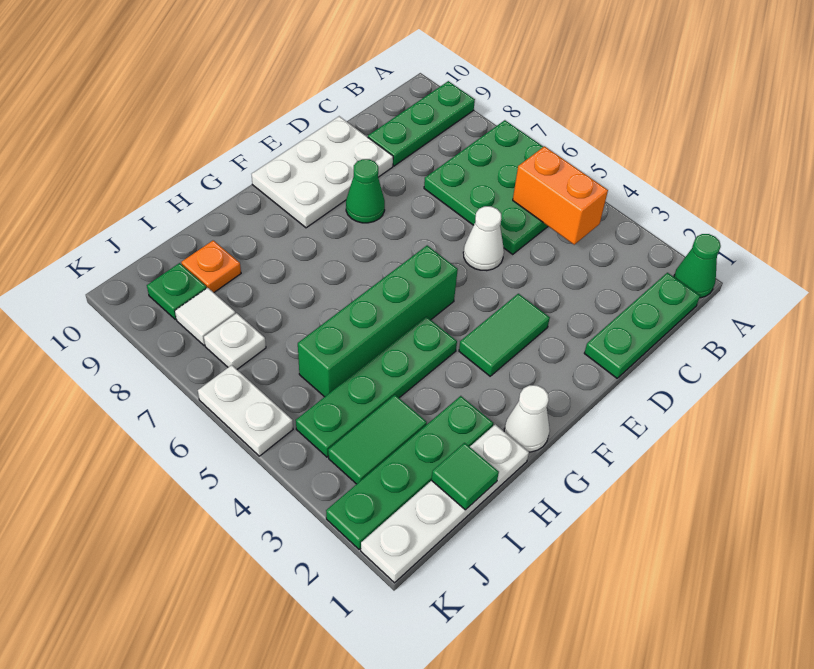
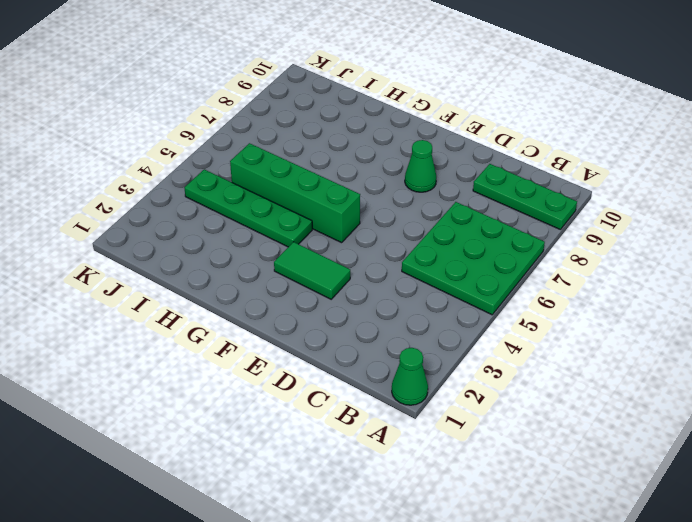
none -> green 1x3 plate [584,273,700,378]
none -> white 1x1 cone [463,206,504,271]
none -> white 2x3 plate [252,116,393,228]

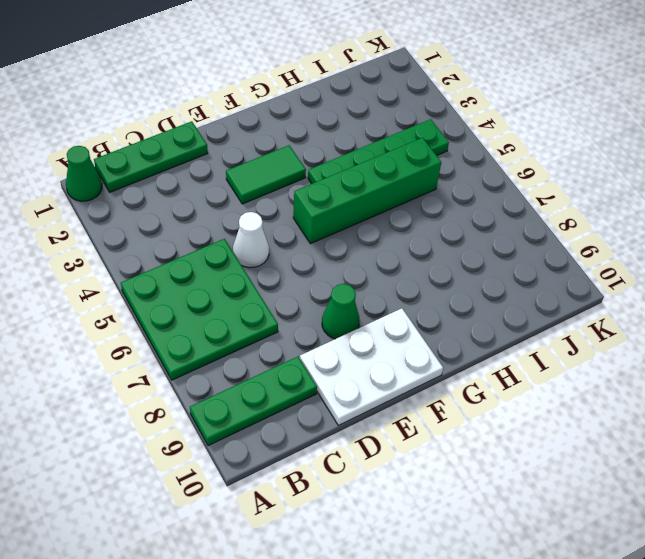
none -> white 1x1 cone [504,385,550,452]
none -> white 1x4 plate [361,424,529,583]
none -> green 1x4 plate [326,396,493,550]

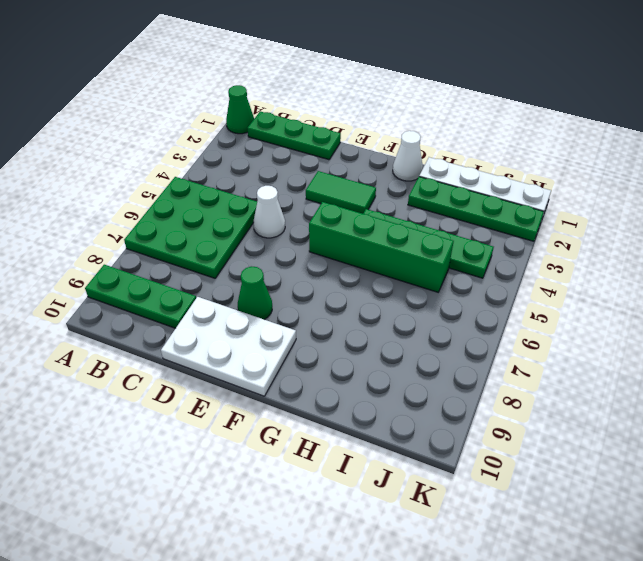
none -> green 1x2 tile [328,395,427,484]
none -> orange 1x1 plate [181,240,241,293]
none -> white 1x1 plate [204,313,266,369]

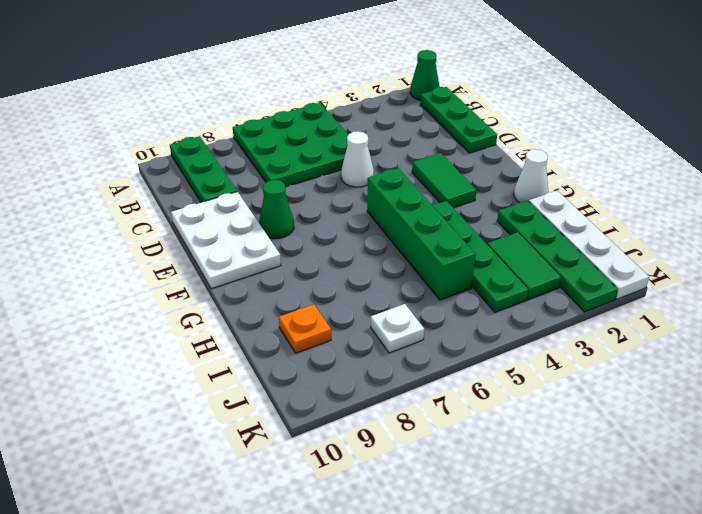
none -> white 1x1 tile [175,288,236,345]
none -> green 1x1 plate [147,263,207,319]
none -> white 1x2 plate [198,365,293,456]

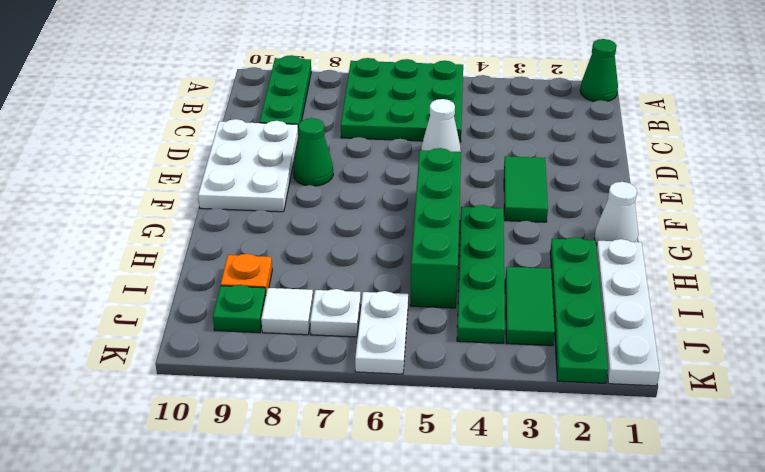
white 1x2 plate [355,291,408,374] -> white 1x2 plate turned to [198,365,293,456]
none -> green 1x3 plate [584,273,700,378]
none -> orange 1x2 brick [513,146,608,245]
none -> green 1x1 tile [431,443,499,510]

